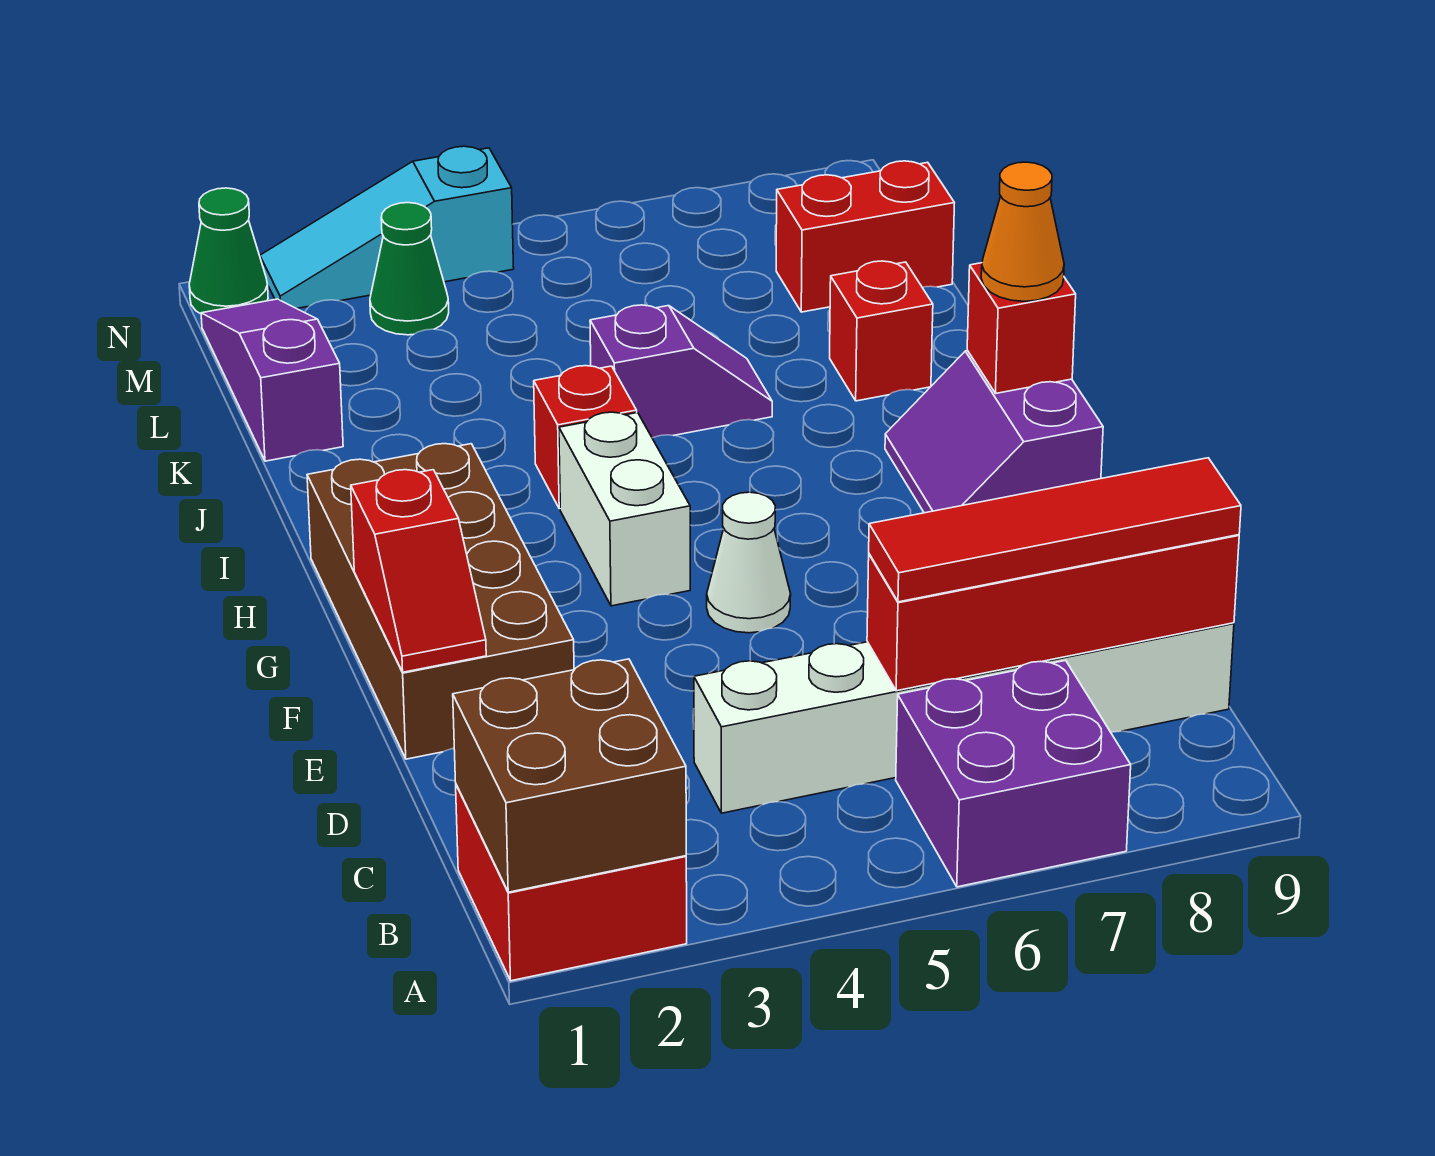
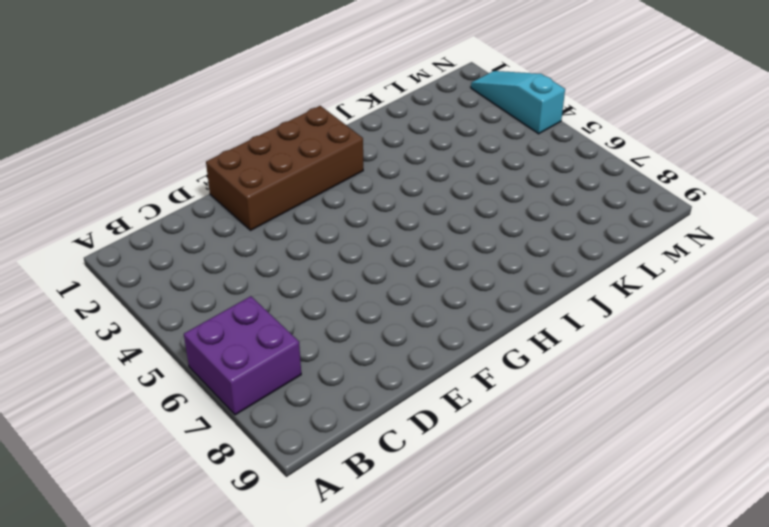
none -> red 2x2 brick [456,785,687,981]
none -> white 1x6 brick [694,623,1234,813]
none -> white 1x1 cone [707,492,791,633]

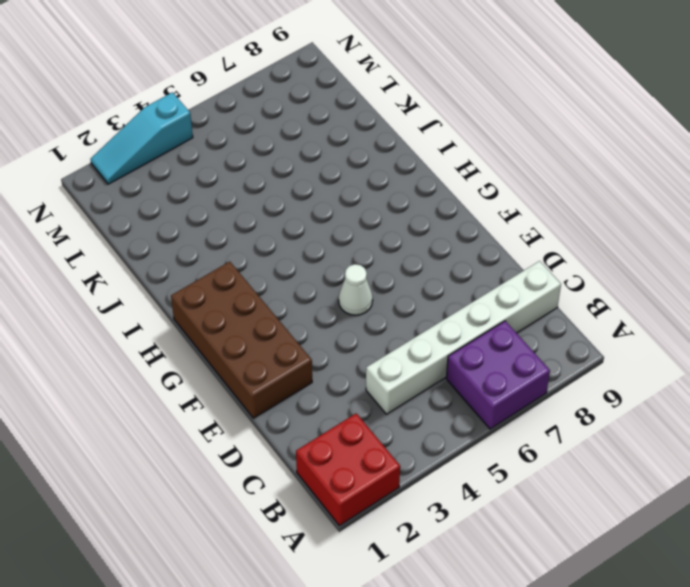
none -> white 1x2 brick [559,412,690,606]
none -> purple 2x2 slope [885,351,1103,513]
none -> red 1x1 brick [534,366,637,509]

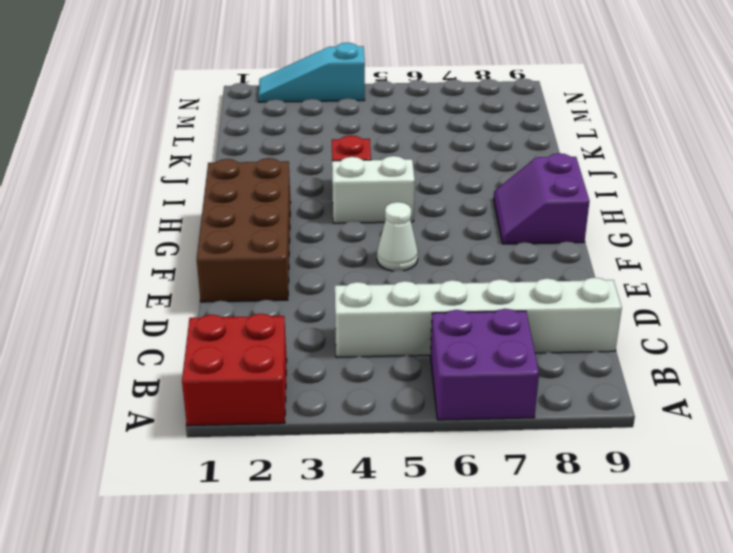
white 1x2 brick [332,156,415,223] -> white 1x2 brick turned to [559,412,690,606]
none -> purple 1x2 slope [590,305,772,438]
none -> red 1x1 brick [830,261,933,401]
none -> purple 1x3 slope [201,299,343,461]

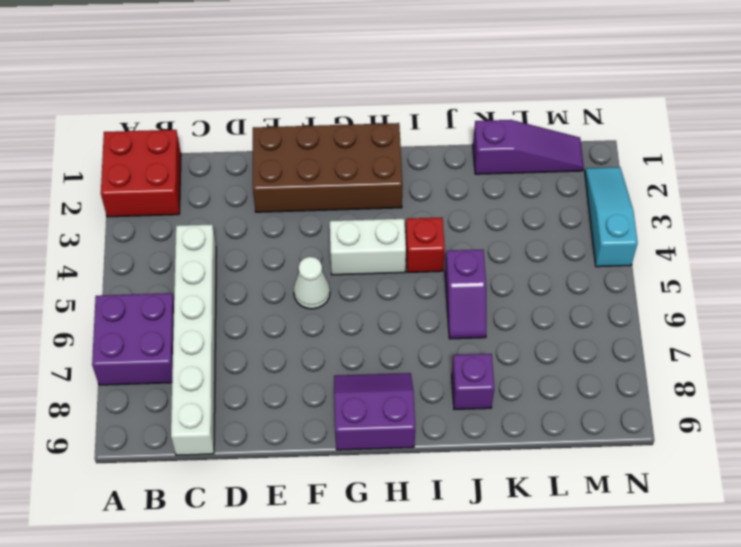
purple 1x1 brick [452,354,494,410] -> red 1x1 brick [830,261,933,401]
none -> red 1x2 brick [776,161,954,312]
none -> green 1x1 cone [370,203,449,335]
none -> green 1x1 cone [189,188,268,314]

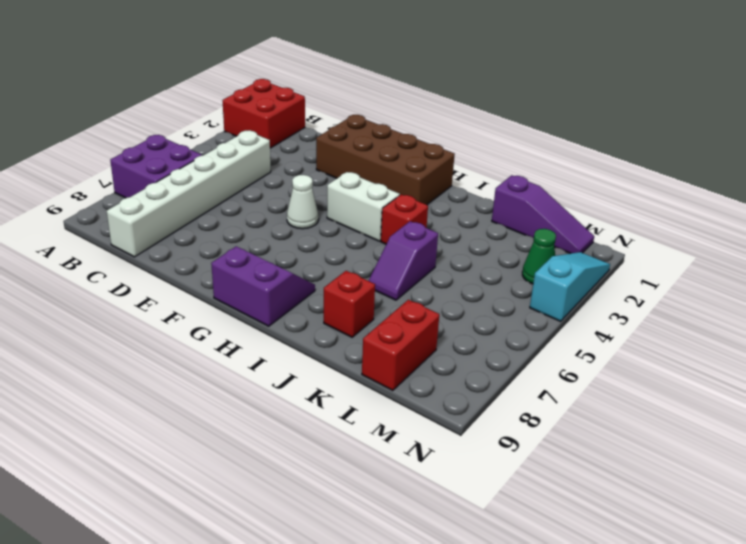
none -> green 1x1 cone [189,188,268,314]
none -> brown 2x2 brick [453,659,686,892]
none -> red 1x4 brick [867,535,1239,691]

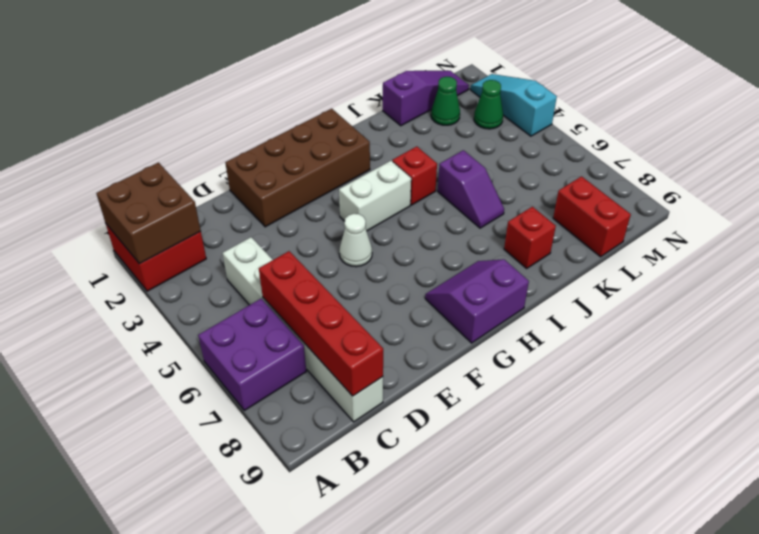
green 1x1 cone [431,77,460,125] -> green 1x1 cone moved to [189,188,268,314]
none -> red 1x2 slope [351,470,486,672]
none -> red 1x1 brick [967,263,1076,394]
none -> red 1x4 tile [869,458,1241,602]

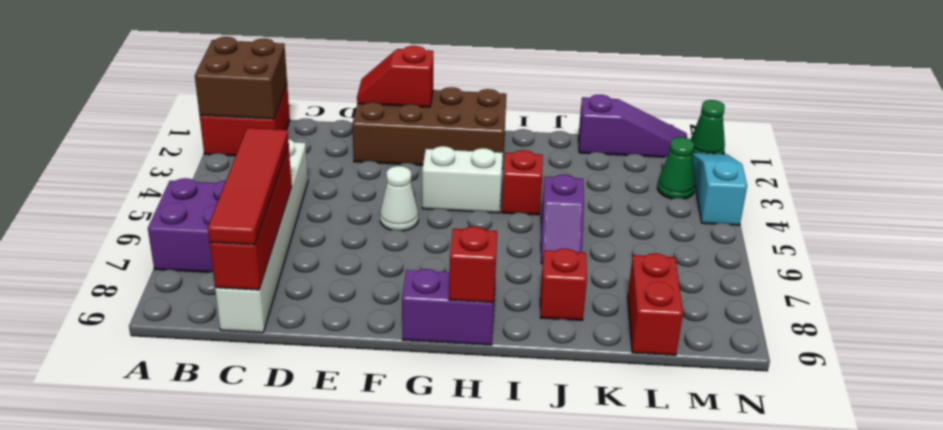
none -> orange 1x1 cone [981,162,1064,301]

